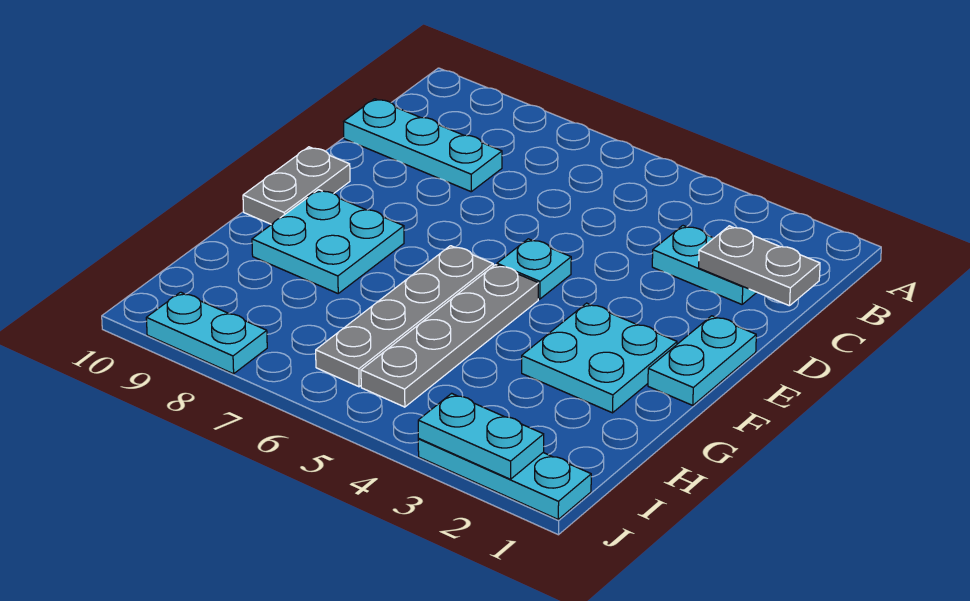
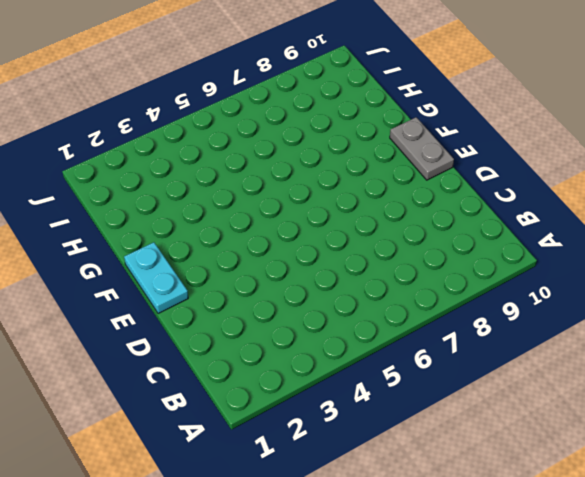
none -> cyan 1x2 plate [652,226,757,304]
none -> cyan 1x3 plate [344,99,502,192]
none -> cyan 1x1 plate [497,239,571,299]

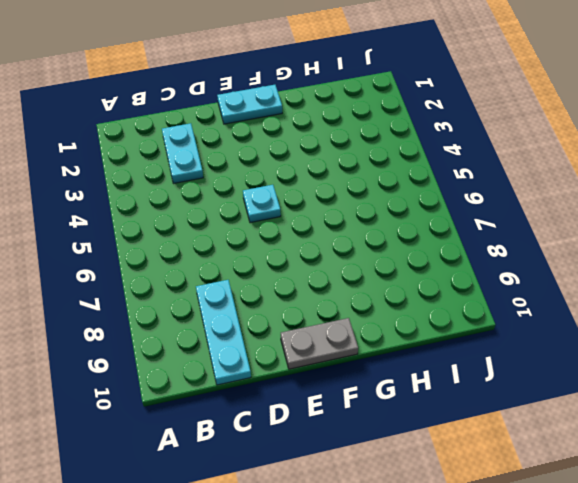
none -> cyan 2x2 plate [522,303,677,413]
none -> grey 1x4 plate [361,265,538,407]
none -> grey 1x4 plate [316,246,493,387]

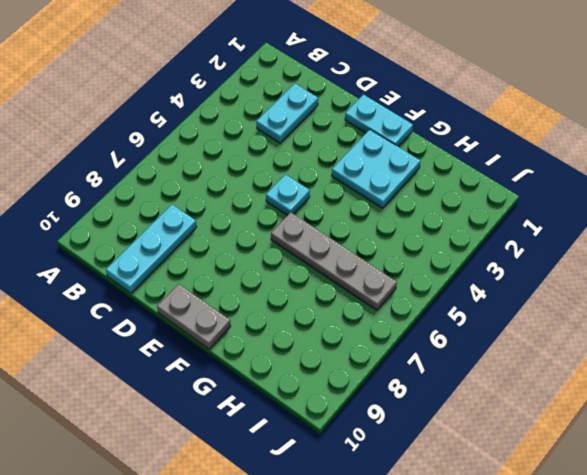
none -> grey 1x4 plate [361,265,538,407]
none -> cyan 2x2 plate [252,190,404,293]
none -> cyan 1x3 plate [418,439,591,519]

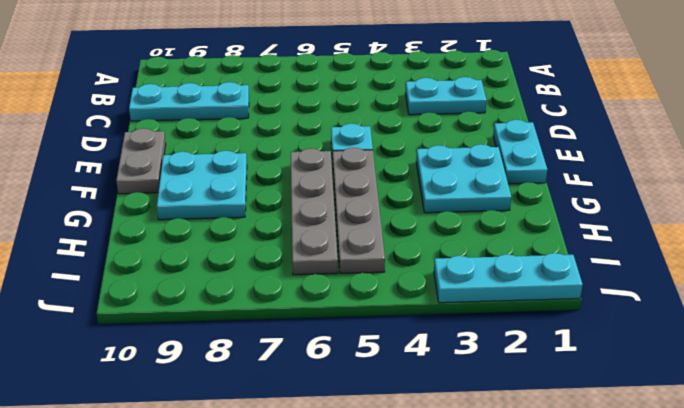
none -> cyan 1x2 plate [146,292,267,374]
none -> grey 1x2 plate [699,226,820,306]
none -> cyan 1x2 plate [418,393,544,479]

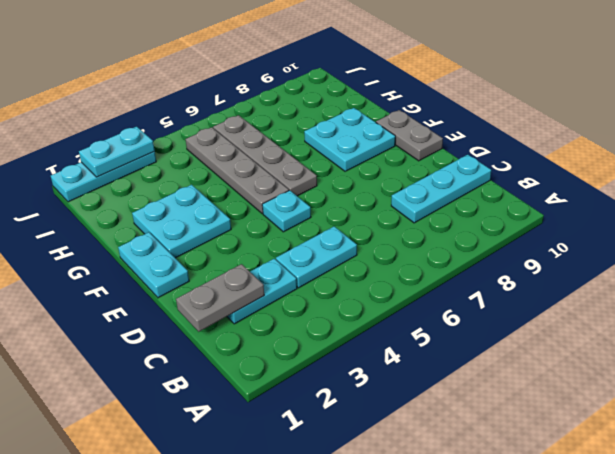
cyan 1x2 plate [276,226,357,288] -> cyan 1x2 plate moved to [146,292,267,374]

